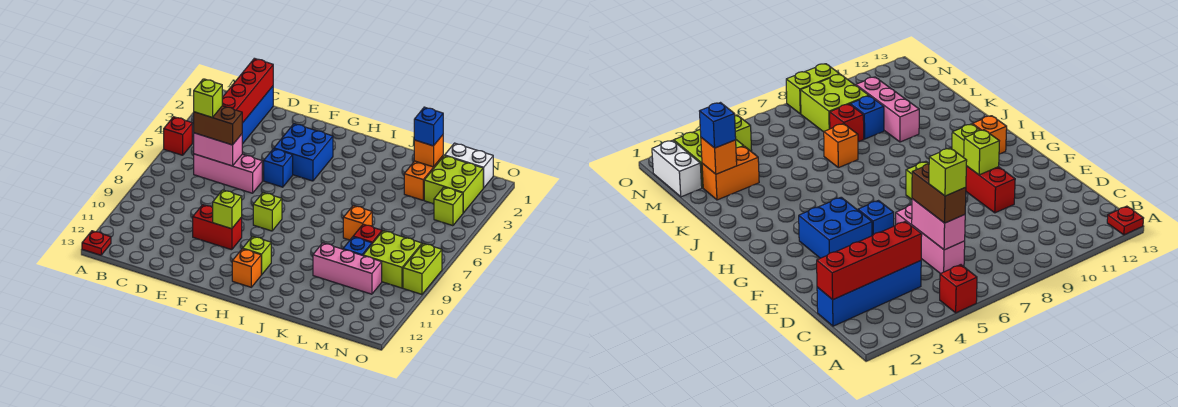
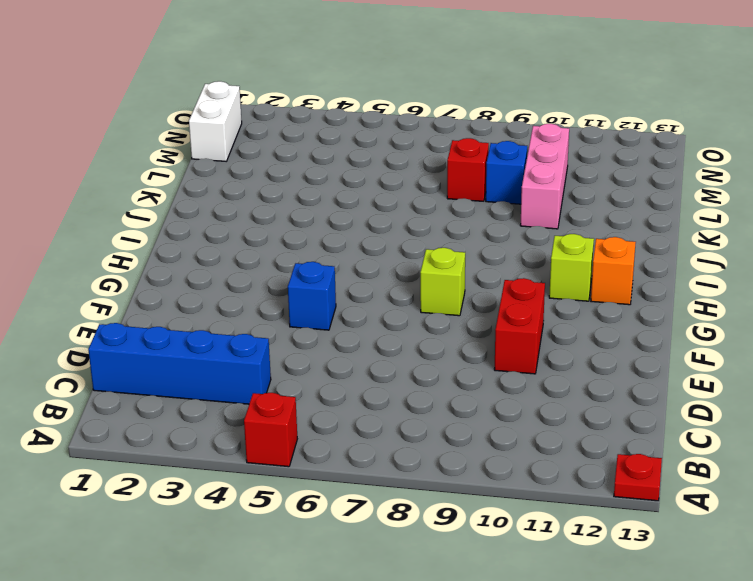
none -> pink 1x3 brick [194,154,262,193]
none -> blue 2x2 brick [274,124,333,181]
none -> orange 1x1 brick [343,205,372,240]

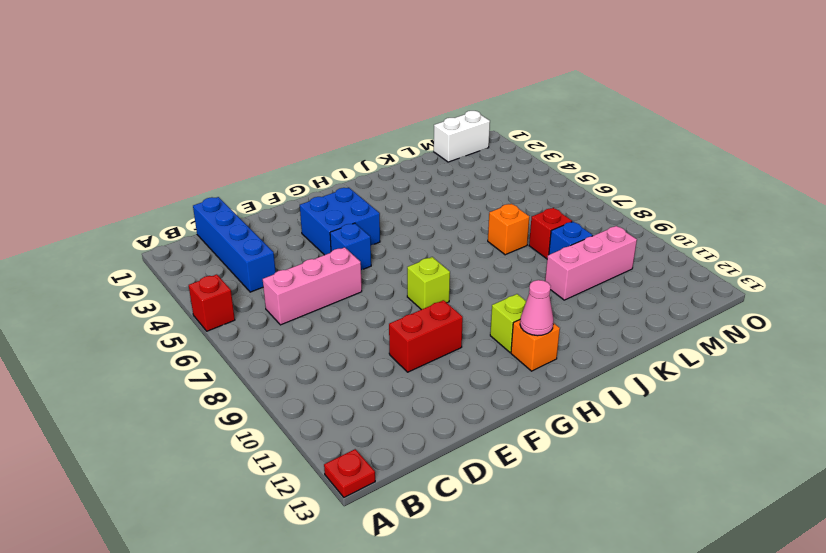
pink 1x1 cone [520,280,554,336] -> none
none -> orange 1x2 brick [404,156,443,200]
none -> lime 2x2 brick [424,156,483,213]
none -> lime 2x2 brick [363,231,422,288]

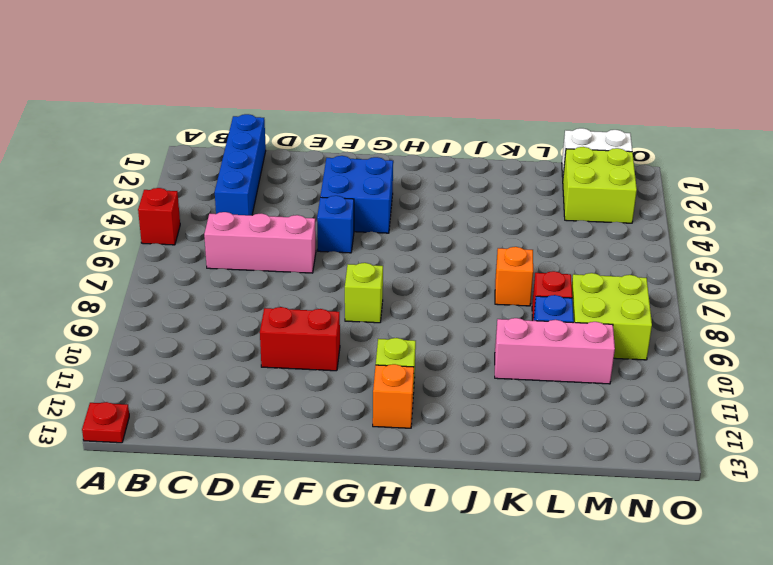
none -> orange 1x2 brick [404,156,443,200]
none -> lime 1x1 brick [434,187,463,226]
none -> lime 1x2 brick [403,243,442,294]

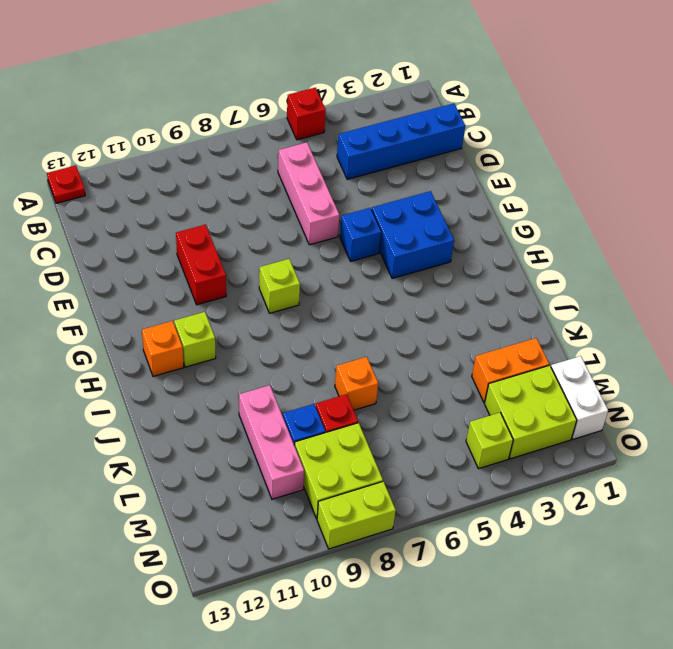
none -> red 1x4 brick [222,58,273,123]
none -> pink 1x2 brick [194,133,242,166]
none -> lime 1x1 brick [213,190,242,229]

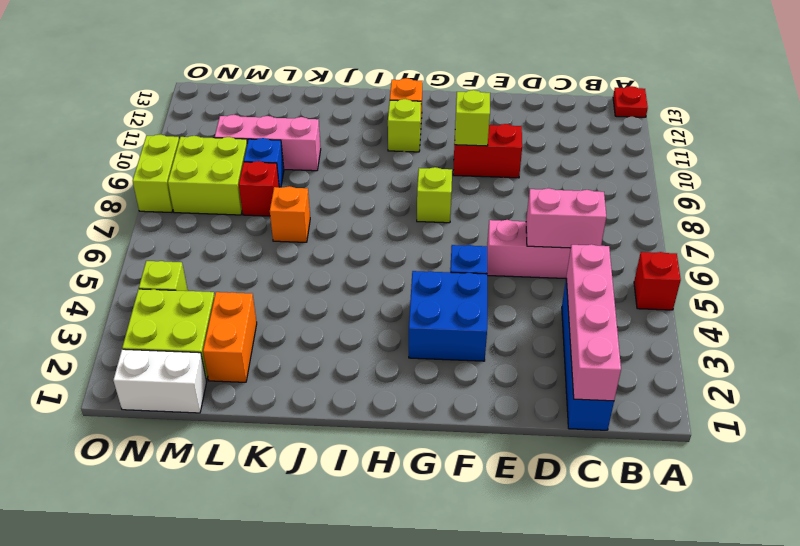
pink 1x4 brick [566,244,621,401] -> red 1x4 brick [222,58,273,123]
none -> orange 1x1 brick [414,135,443,167]
none -> brown 1x2 brick [194,106,242,145]
none -> blue 1x1 brick [414,107,443,146]

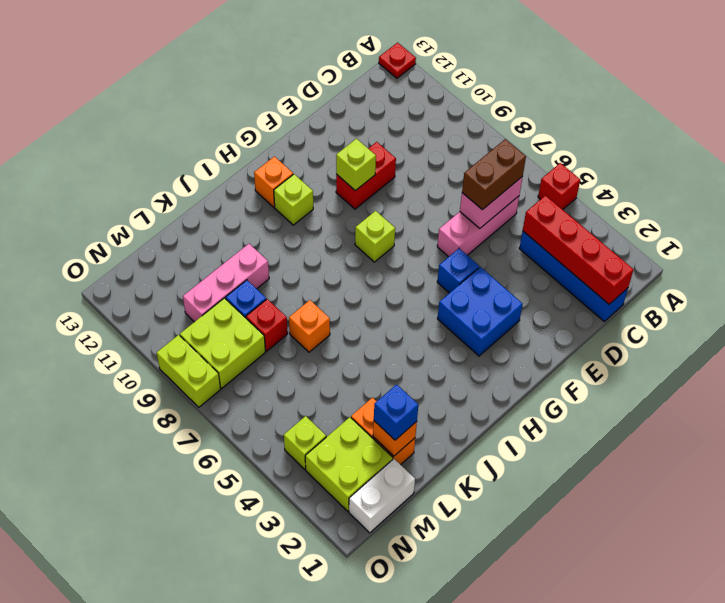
none -> lime 1x1 brick [194,79,222,118]

